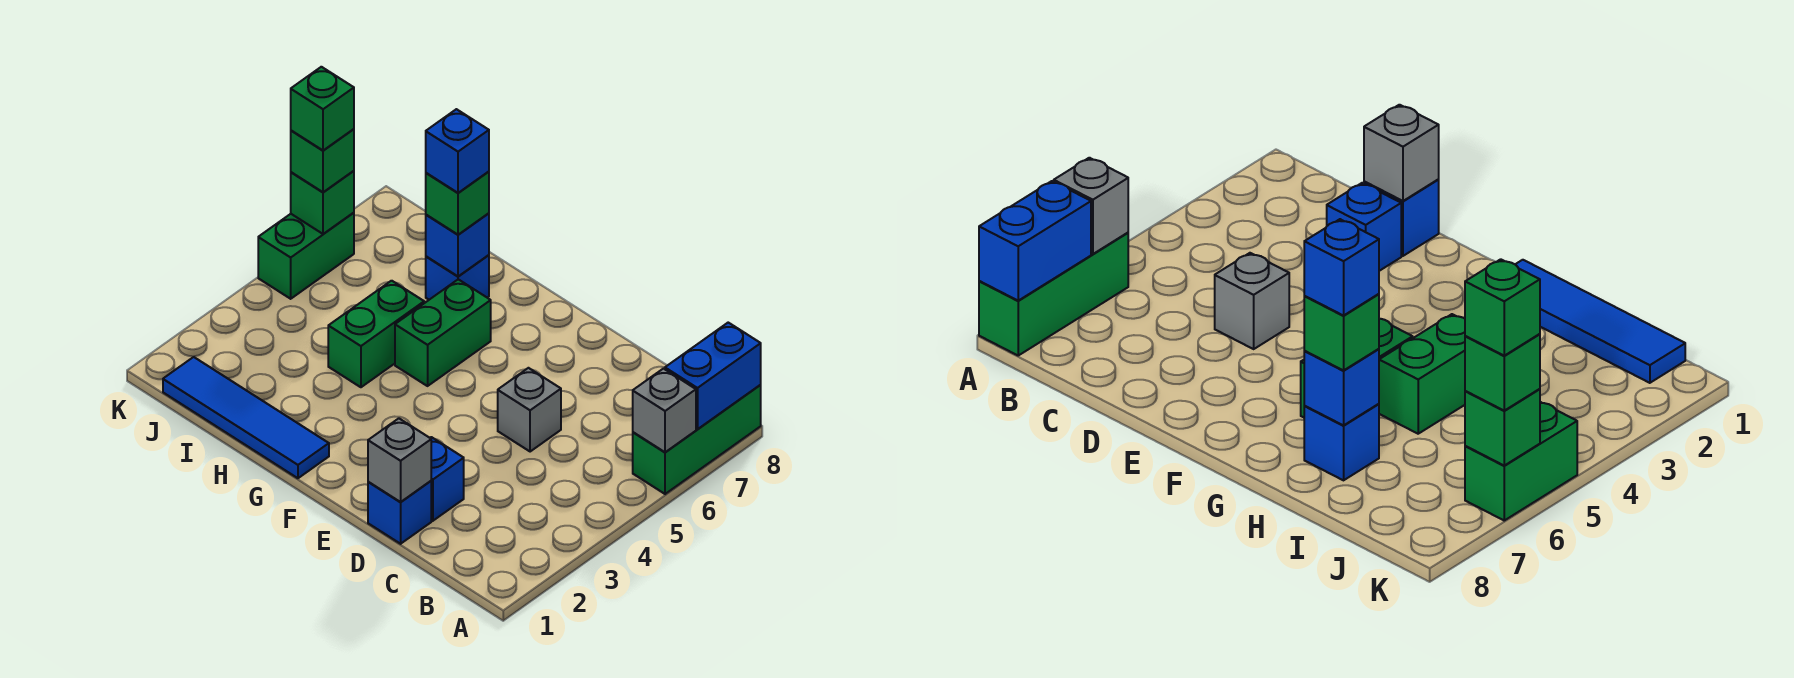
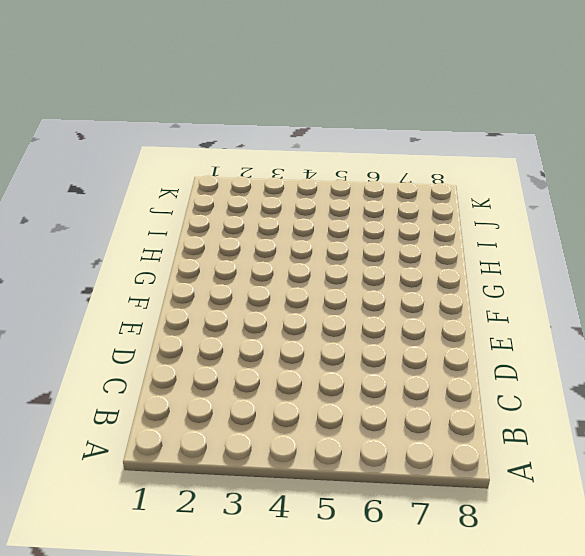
none -> green 1x3 brick [633,385,761,494]
none -> blue 1x1 brick [368,481,431,544]
none -> blue 1x1 brick [430,437,464,521]

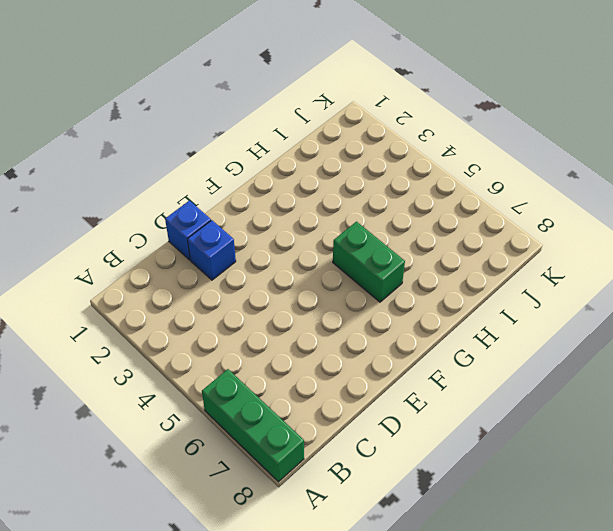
none -> grey 1x1 brick [498,368,561,452]
none -> blue 1x4 tile [163,357,329,478]
none -> green 1x2 brick [328,281,424,387]

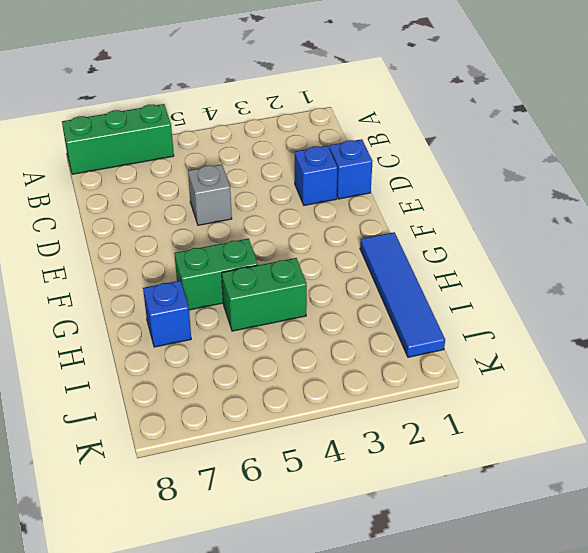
none -> green 1x2 brick [258,213,354,299]
none -> grey 1x1 brick [633,369,696,452]
none -> blue 1x2 brick [665,323,761,429]

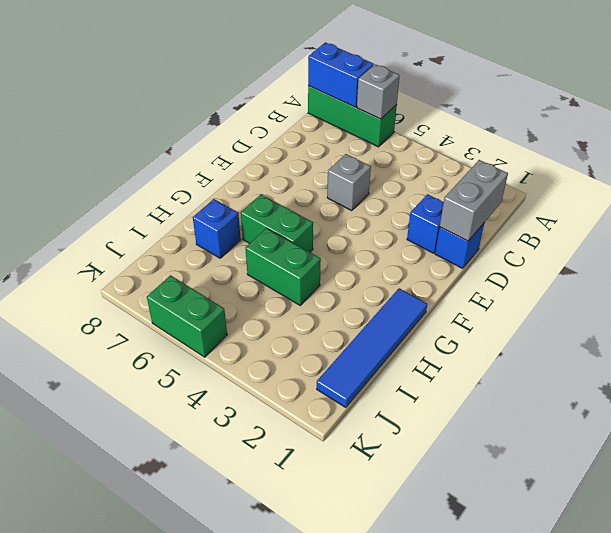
grey 1x2 brick [440,160,508,241] -> grey 1x1 brick [368,418,431,502]
none -> blue 1x1 brick [426,213,489,276]
none -> green 1x1 brick [291,171,354,234]
none -> green 1x1 brick [426,172,489,235]

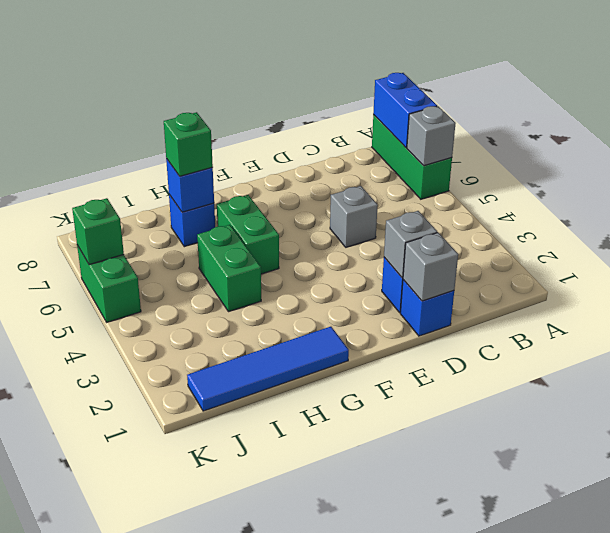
grey 1x1 brick [384,211,437,278] -> none
none -> green 1x1 brick [291,129,354,192]
none -> blue 1x1 brick [426,109,489,193]
none -> green 1x1 brick [291,67,354,150]

